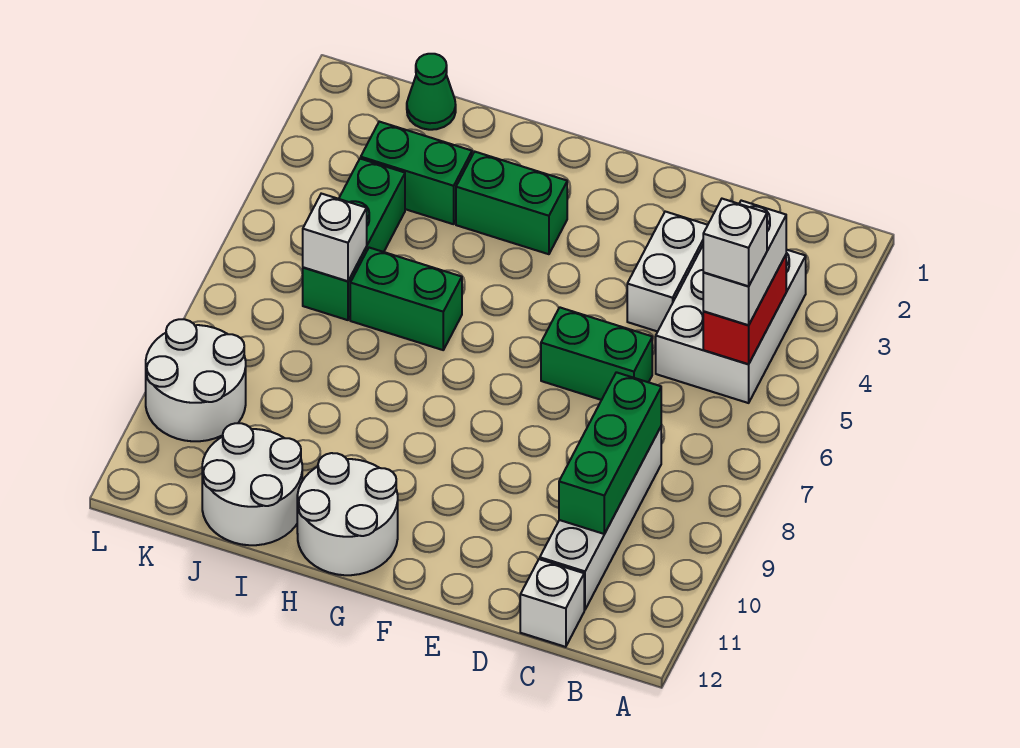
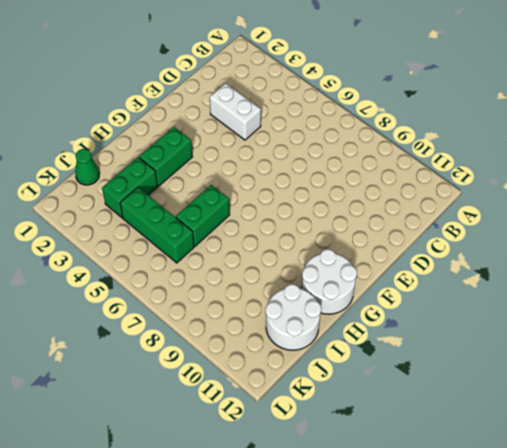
none -> white 2x3 brick [656,246,806,403]
none -> white 1x4 brick [540,427,661,610]
none -> white 1x1 brick [520,559,584,647]

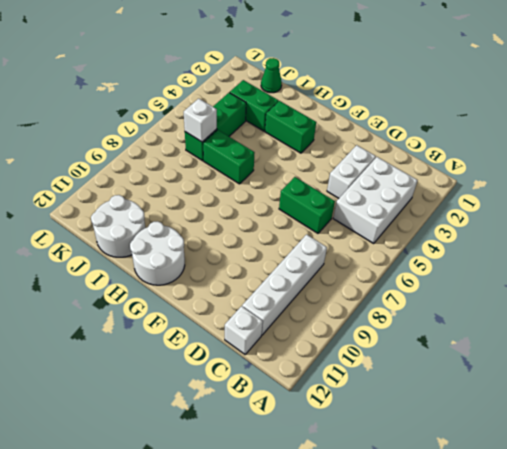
none -> white 2x2 round brick [146,319,246,441]
none -> red 1x2 brick [703,255,786,364]
none -> green 1x3 brick [559,372,661,534]

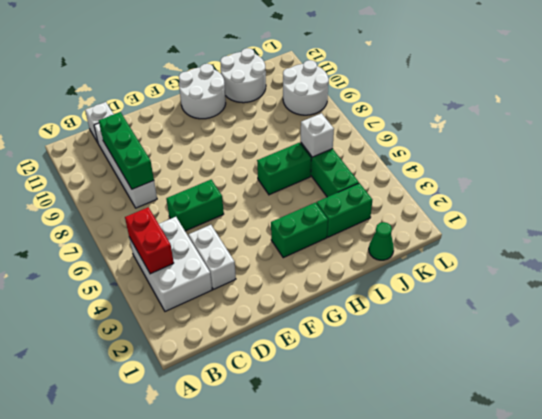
none -> white 1x2 brick [703,201,786,325]
none -> white 1x1 brick [703,199,767,286]

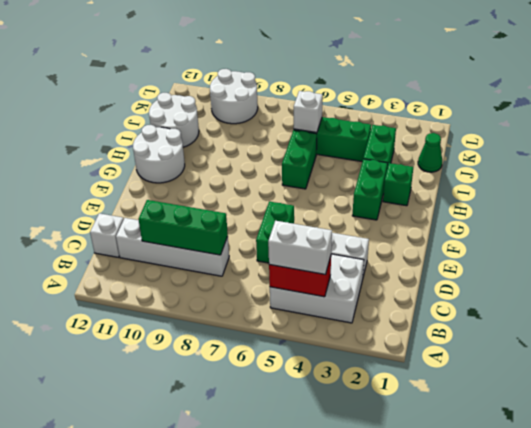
green 1x1 brick [383,163,413,206] -> none
none -> white 1x1 brick [703,199,767,286]

